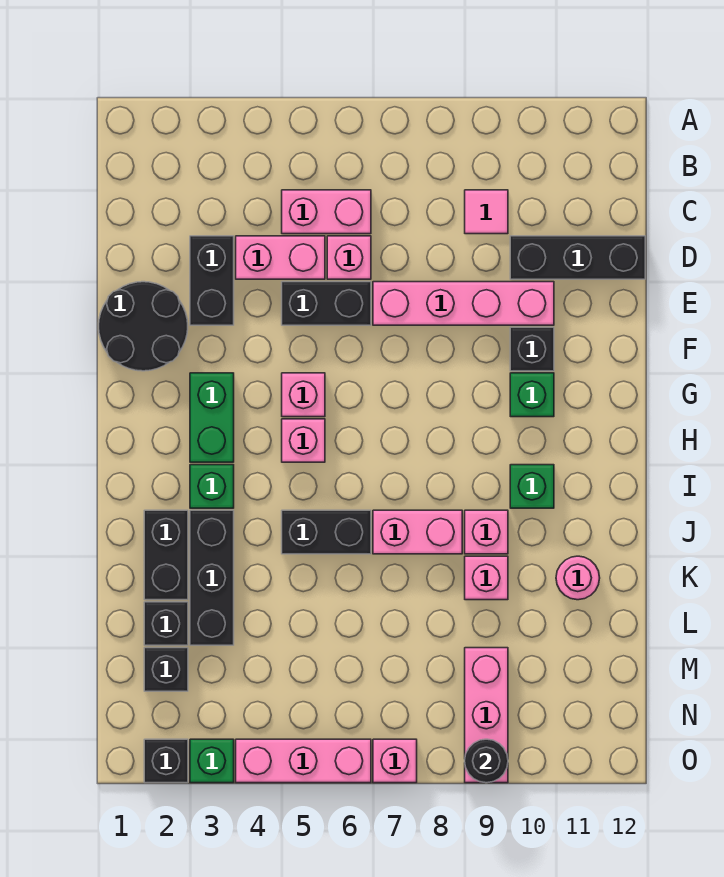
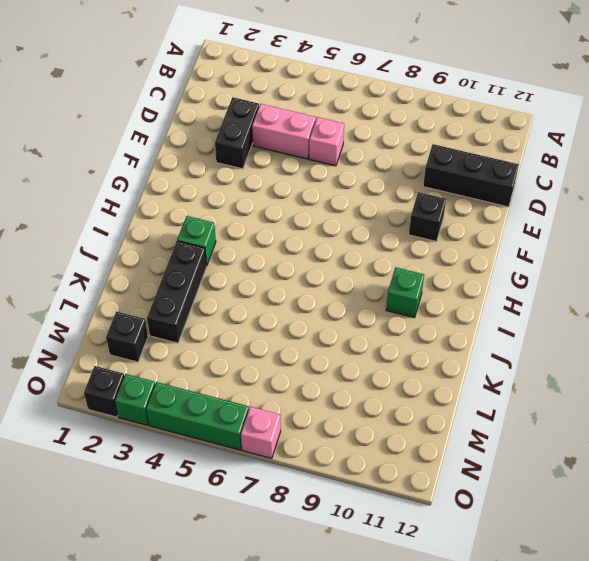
green 1x3 brick [146,382,249,450] -> pink 1x3 brick [236,739,371,783]
none -> pink 1x2 brick [282,190,371,234]
none -> pink 1x1 tile [465,190,508,234]
none -> black 2x2 round brick [99,282,188,371]
none -> black 1x2 brick [282,282,371,325]

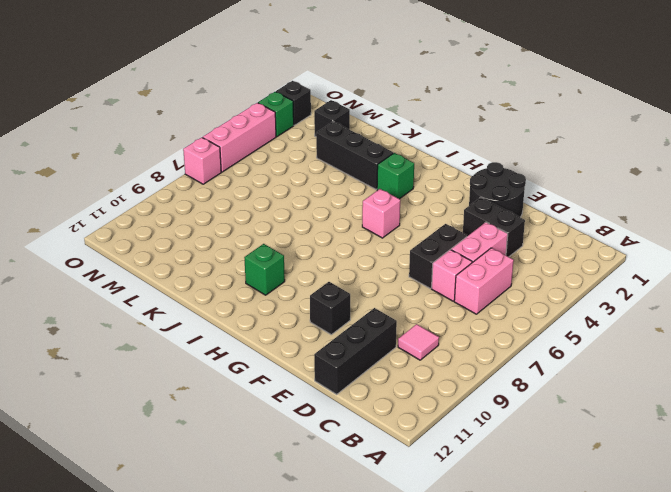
none -> pink 1x4 brick [373,282,554,325]
none -> green 1x2 brick [190,373,234,462]
none -> pink 1x1 brick [282,373,325,417]
none -> green 1x1 brick [510,373,554,417]

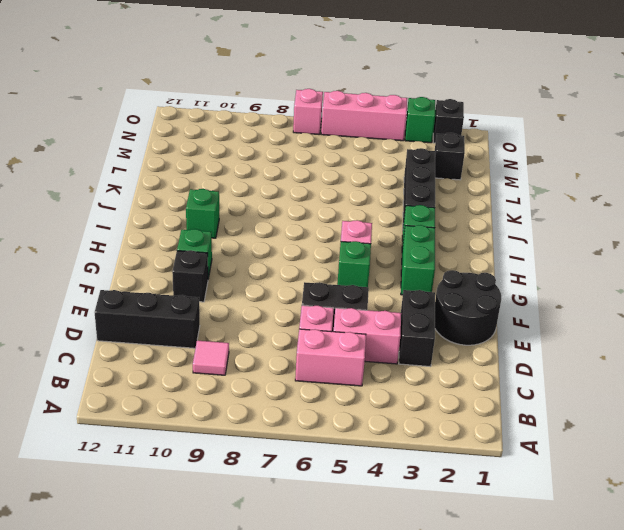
green 1x1 brick [337,241,371,287] -> pink 1x1 brick [282,373,325,417]
none -> pink 1x4 brick [373,282,554,325]
none -> black 1x2 brick [144,510,188,600]
none -> black 1x2 brick [282,510,371,554]
none -> pink 1x2 brick [373,510,462,554]

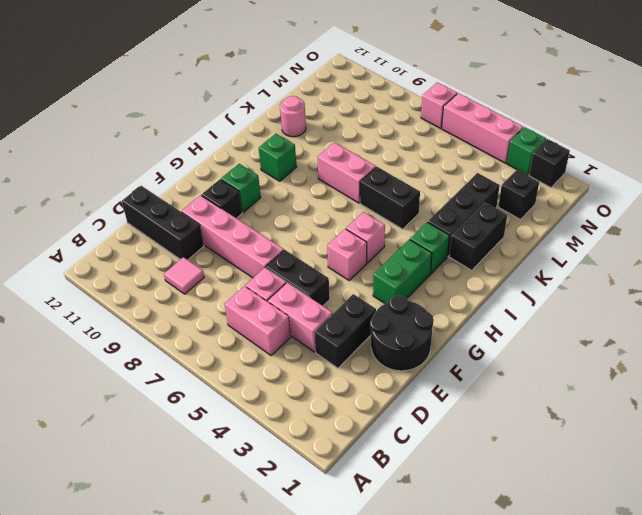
none -> pink 1x1 brick [465,510,508,554]
none -> pink 1x1 brick [465,556,508,600]
none -> black 1x1 brick [144,602,188,645]
none -> pink 1x3 brick [465,648,508,783]

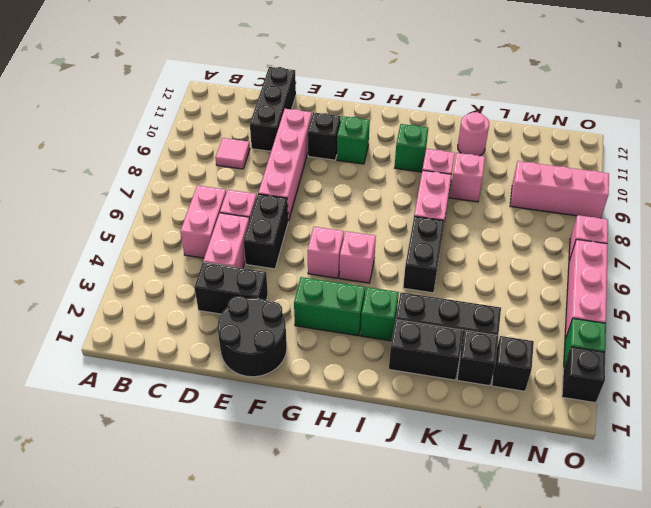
none -> black 1x1 round brick [465,739,508,783]

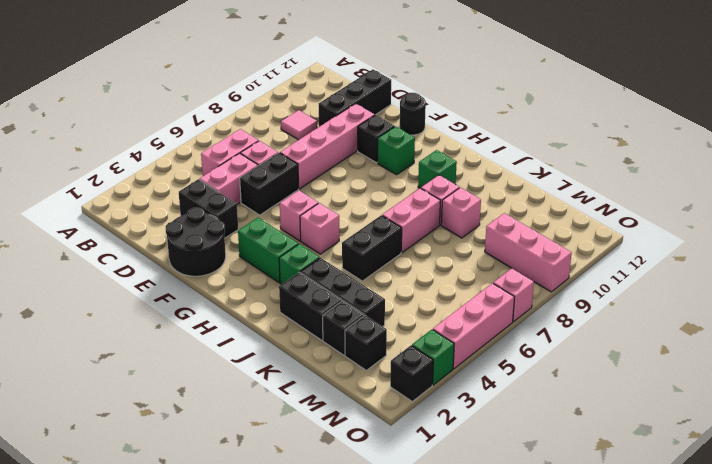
black 1x1 round brick [400,93,426,135] -> black 1x1 round brick moved to [465,739,508,783]
none -> pink 1x1 round brick [556,556,600,600]

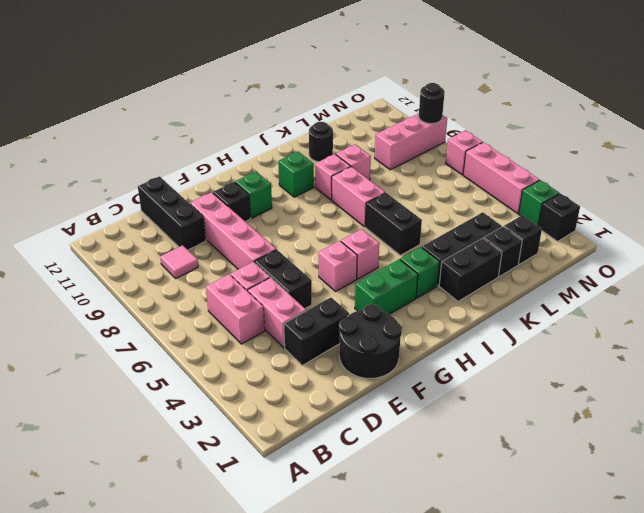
black 1x1 round brick [309,122,333,162] -> pink 1x1 round brick [556,556,600,600]

